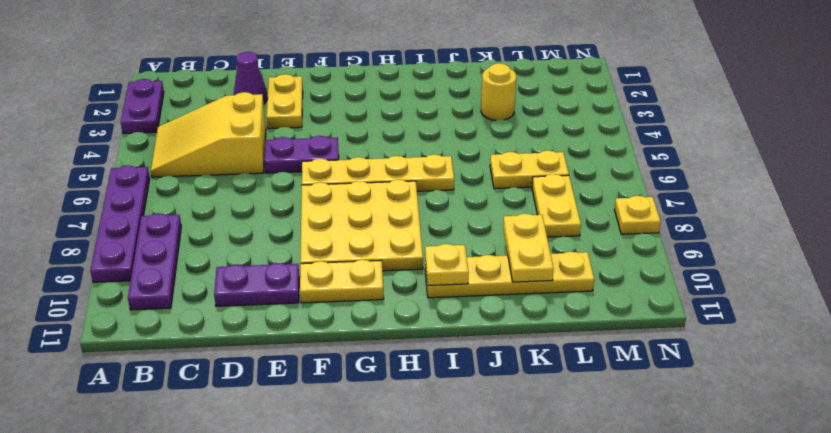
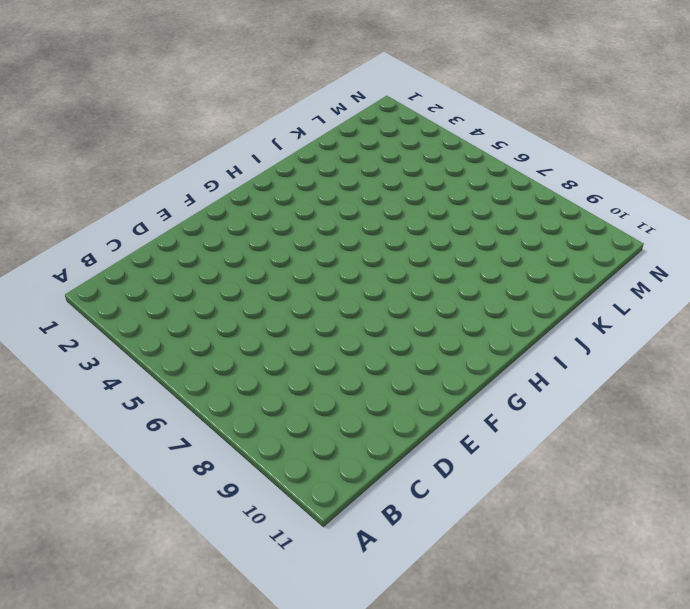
none -> purple 1x2 plate [121,79,164,134]
none -> purple 1x4 plate [90,165,150,282]
none -> yellow 2x3 slope [151,92,266,177]

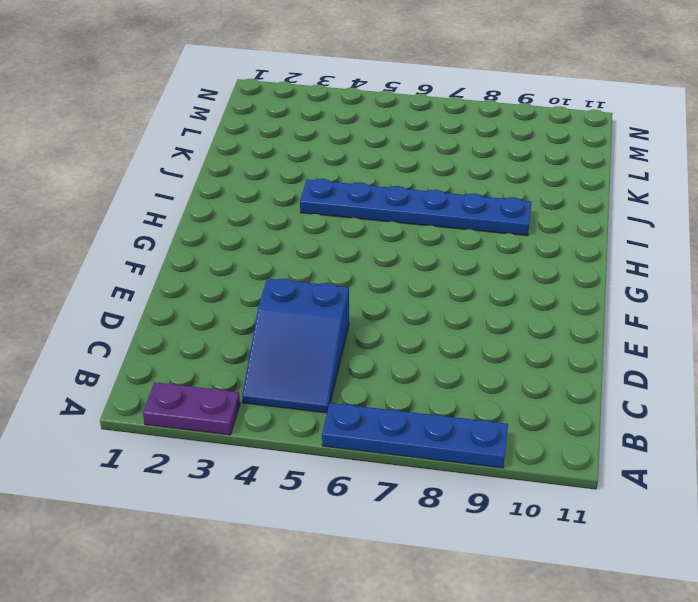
blue 1x4 plate [322,403,508,468] -> purple 1x4 plate [90,165,150,282]
blue 2x3 slope [242,278,349,413] -> yellow 2x3 slope [151,92,266,177]
blue 1x6 plate [300,179,532,236] -> yellow 1x4 plate [302,154,454,191]
none -> purple 1x3 plate [128,213,181,310]
none -> purple 1x1 cone [234,52,268,104]
none -> purple 1x2 plate [214,263,299,306]

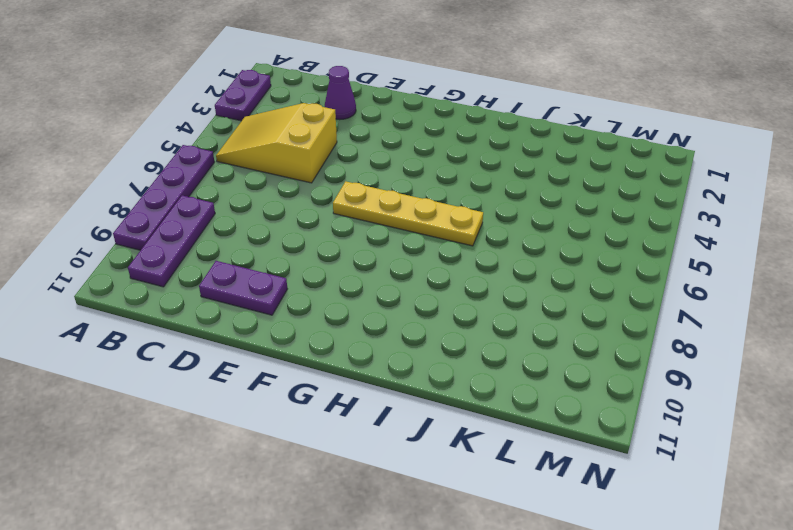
none -> yellow 1x2 plate [267,74,303,129]
none -> purple 1x2 plate [264,136,339,173]
none -> yellow 3x3 plate [300,180,423,271]

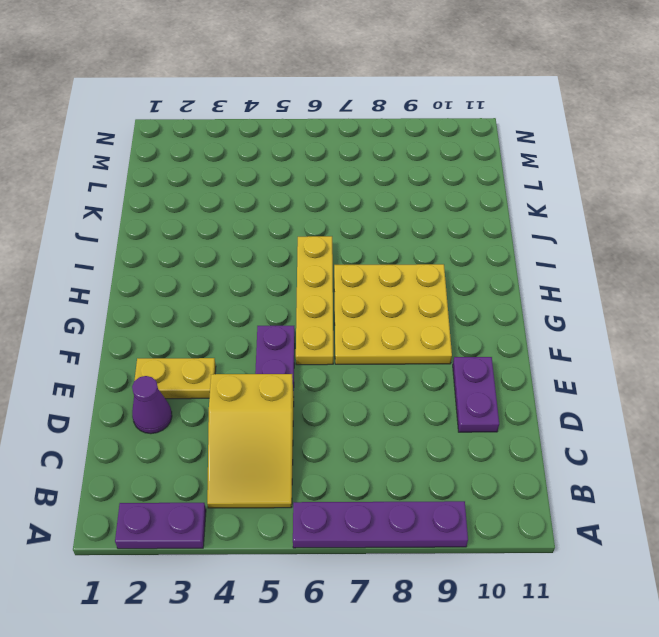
none -> purple 1x3 plate [128,213,181,310]
none -> yellow 1x2 plate [300,260,384,303]
none -> yellow 1x4 plate [425,251,594,298]

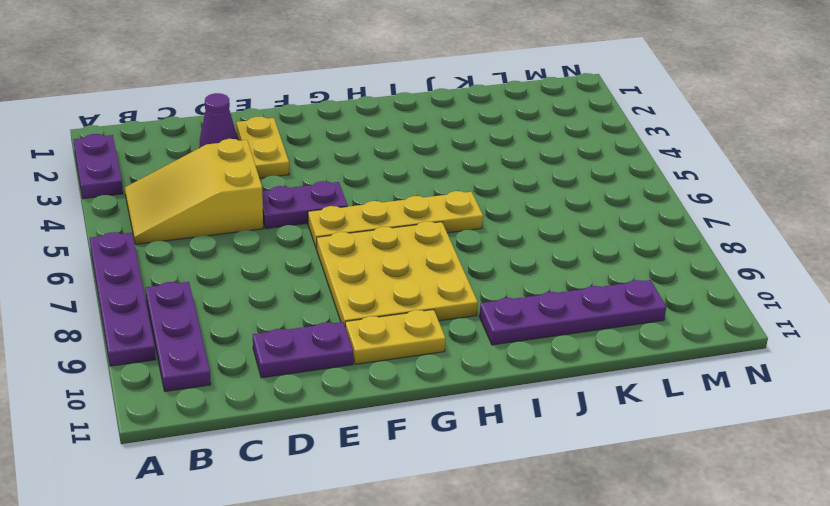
purple 1x4 plate [479,280,666,345] -> yellow 1x4 plate [425,251,594,298]
none -> yellow 1x1 round brick [481,63,516,120]
none -> yellow 1x2 plate [490,150,569,189]
none -> yellow 1x2 plate [532,174,581,237]

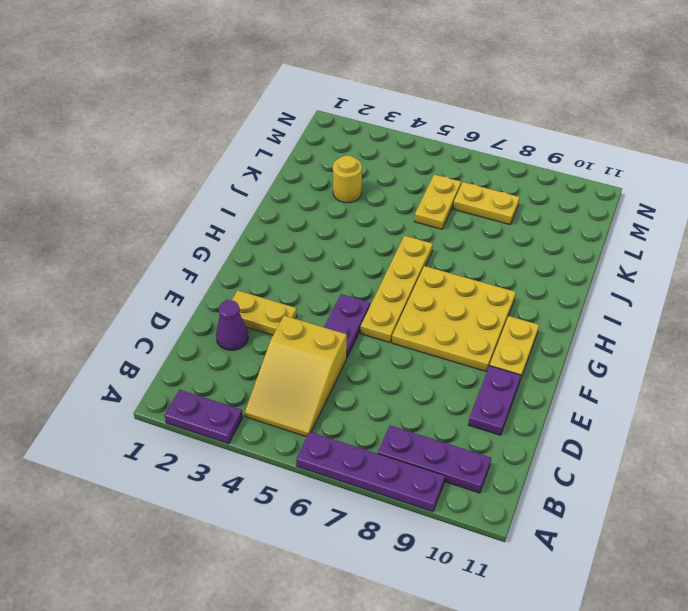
none -> yellow 1x4 plate [425,251,594,298]
none -> yellow 1x1 plate [614,196,661,234]
none -> yellow 1x1 plate [425,244,469,286]

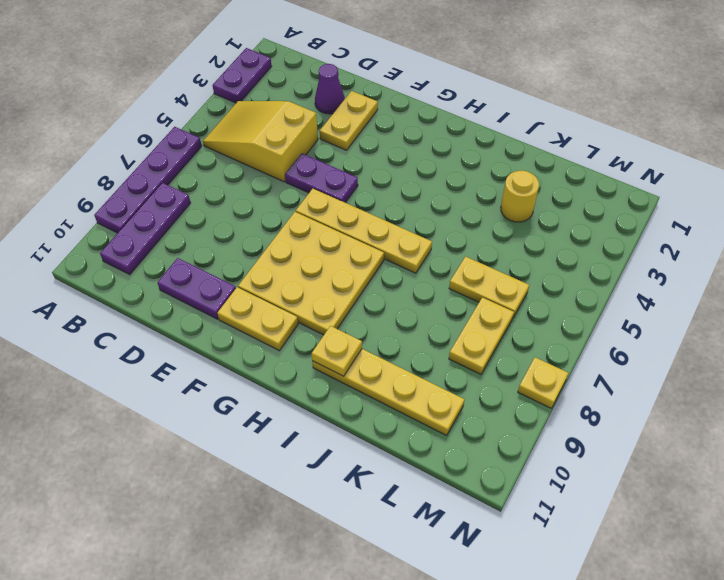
none -> yellow 1x2 plate [503,213,554,282]

